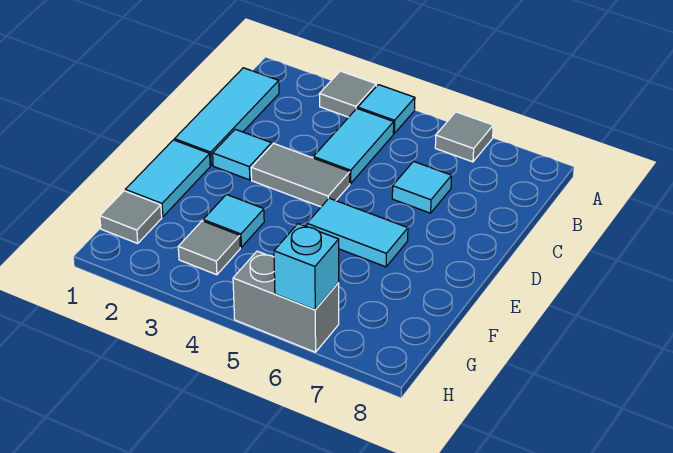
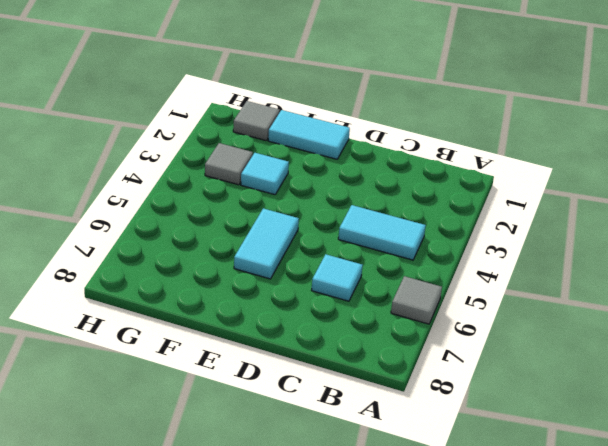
none -> grey 1x1 tile [319,71,376,117]
none -> cyan 1x1 tile [358,85,415,133]
none -> cyan 1x3 tile [175,68,279,165]

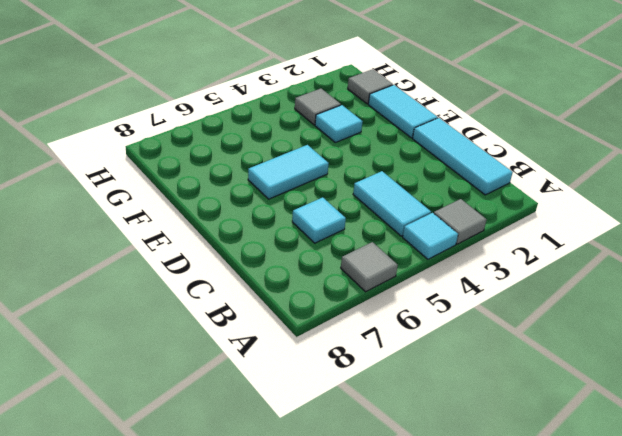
none -> cyan 1x1 tile [213,129,272,180]
none -> grey 1x2 tile [251,143,350,207]
none -> grey 1x2 brick [233,251,339,352]

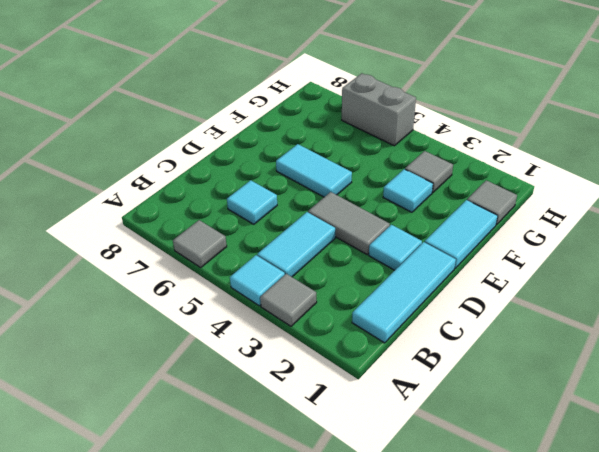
none -> cyan 1x1 brick [274,224,339,310]

